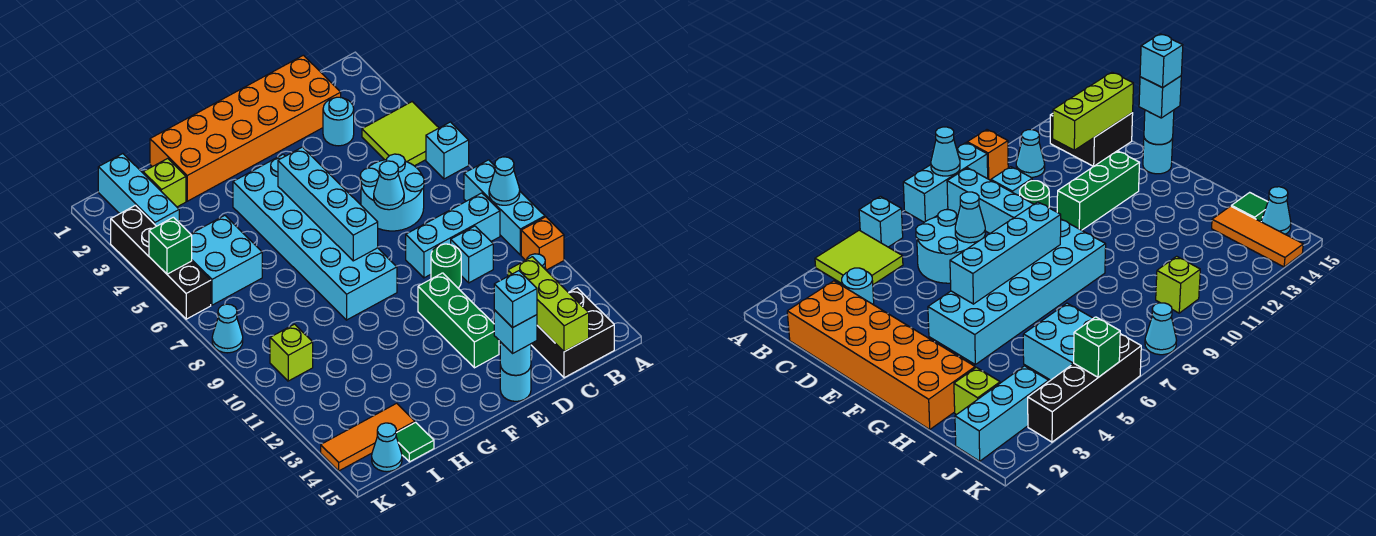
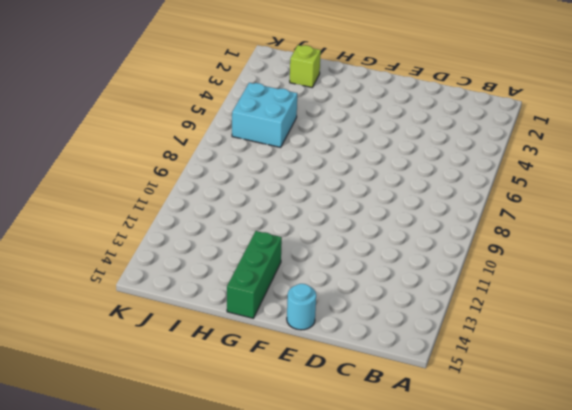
green 1x3 brick [227,231,282,318] -> green 1x3 brick moved to [418,273,499,368]
none -> lime 2x2 tile [362,102,439,166]
none -> cyan 1x1 brick [426,122,469,179]
none -> cyan 1x3 brick [464,160,545,255]
none -> orange 1x1 brick [521,217,564,270]

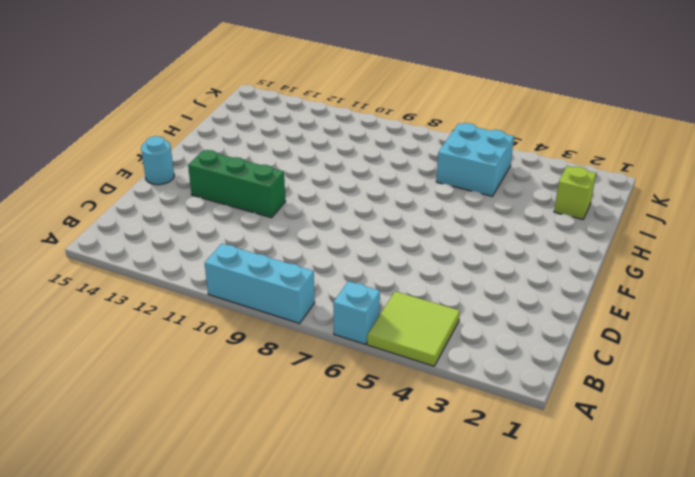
none -> orange 1x1 brick [521,217,564,270]
none -> cyan 1x3 brick [406,193,500,278]
none -> cyan 1x1 cone [1016,130,1045,177]
none -> black 2x2 brick [531,288,614,378]

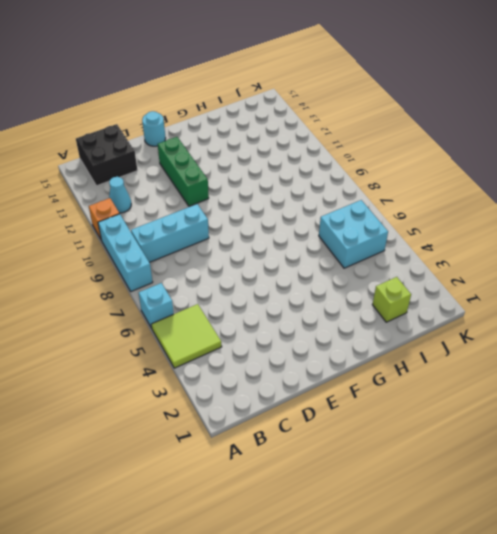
none -> orange 2x6 brick [150,55,341,201]
none -> cyan 1x1 round brick [323,97,354,146]
none -> cyan 2x2 round brick [360,154,424,231]
none -> cyan 1x1 brick [451,226,493,283]

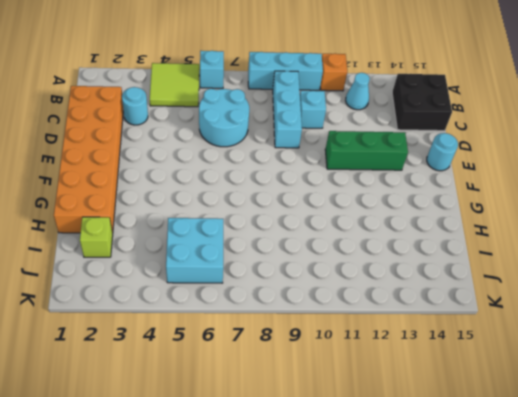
none -> green 1x1 round brick [431,244,461,288]
none -> cyan 2x6 brick [233,154,397,320]
none -> orange 1x3 tile [321,403,415,471]
none -> green 1x1 tile [396,422,434,462]

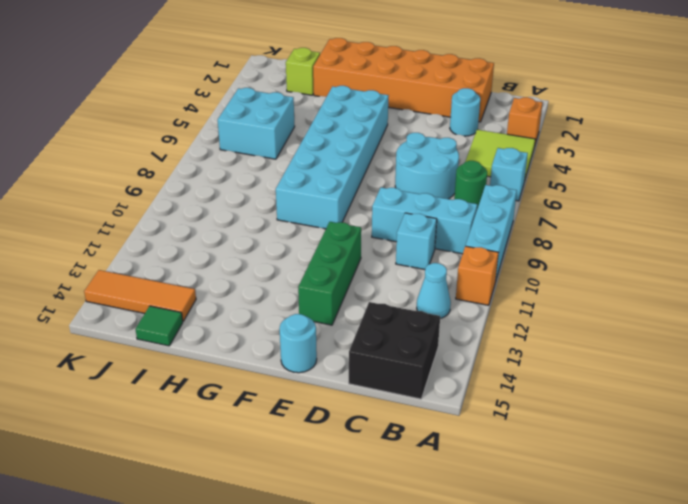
orange 1x1 brick [507,97,542,144] -> none
green 1x1 round brick [454,161,487,209] -> green 1x1 round brick moved to [431,244,461,288]
none -> cyan 1x3 brick [98,154,179,226]
none -> lime 1x1 brick [270,324,313,381]
none -> cyan 1x1 cone [372,423,402,472]
none -> black 1x4 brick [111,205,211,319]

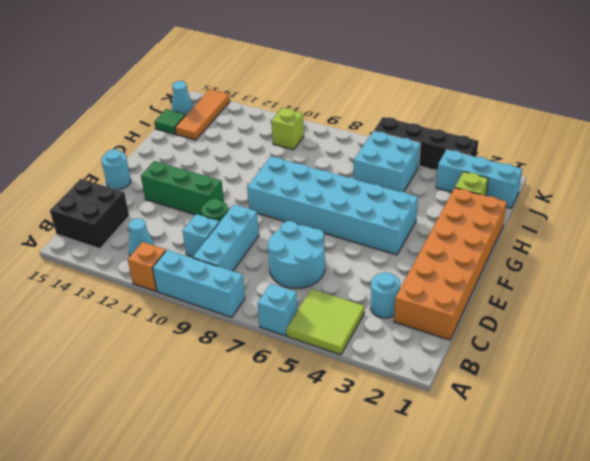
none -> cyan 1x1 cone [212,304,243,353]
none -> cyan 1x1 cone [489,157,520,205]
none -> lime 1x3 brick [508,257,589,352]
none -> cyan 1x1 cone [374,161,404,210]

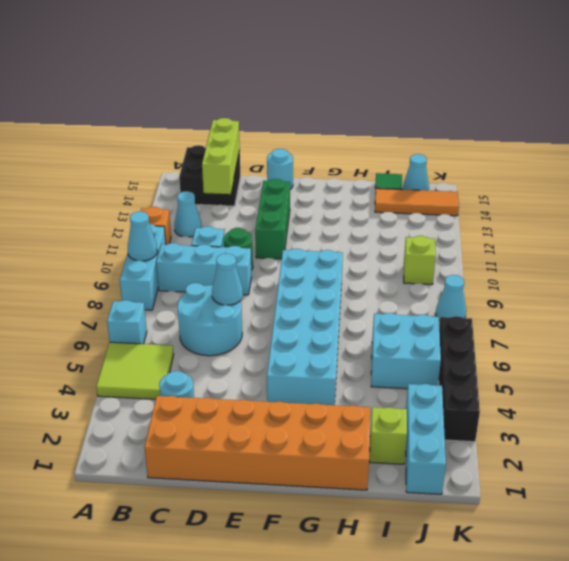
none -> cyan 1x1 round brick [500,342,531,375]
none -> cyan 1x4 brick [278,147,378,261]
none -> green 1x1 brick [149,217,192,274]
none -> cyan 1x1 brick [494,310,537,353]

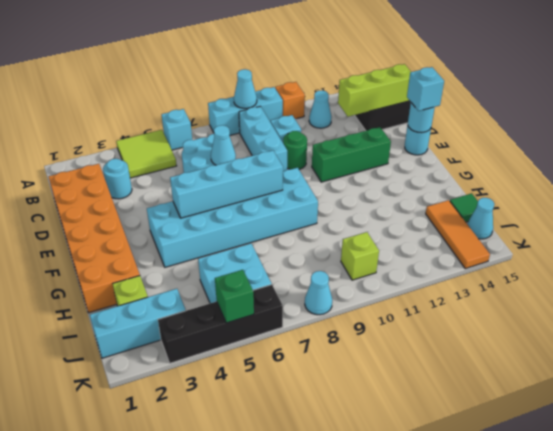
none -> cyan 1x1 brick [494,271,537,328]

